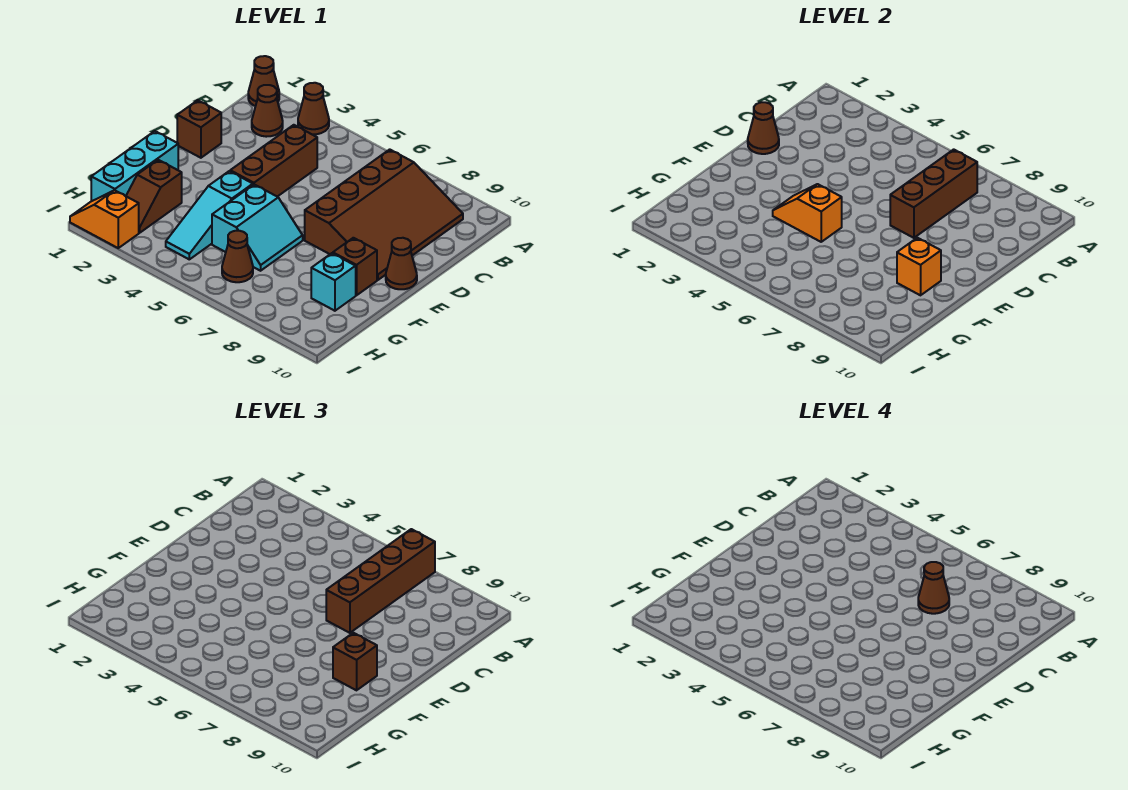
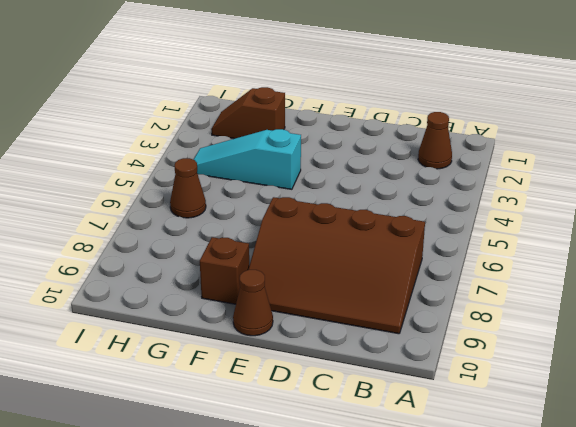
none -> brown 1x1 cone [248,56,279,106]
none -> brown 1x1 cone [298,83,329,134]
none -> brown 1x3 brick [230,125,317,197]

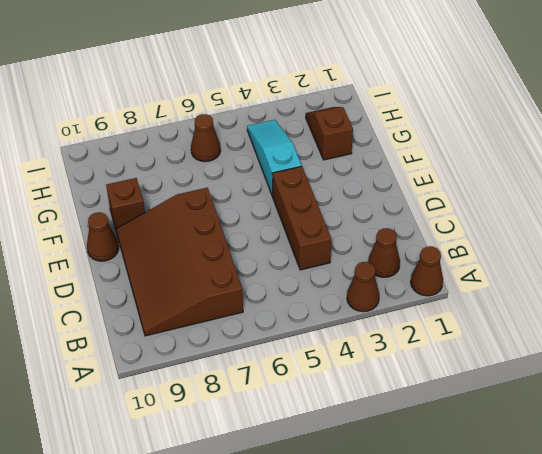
none -> brown 1x1 brick [177,100,221,158]
none -> cyan 1x3 brick [91,131,178,201]
none -> cyan 2x2 slope [212,184,303,271]

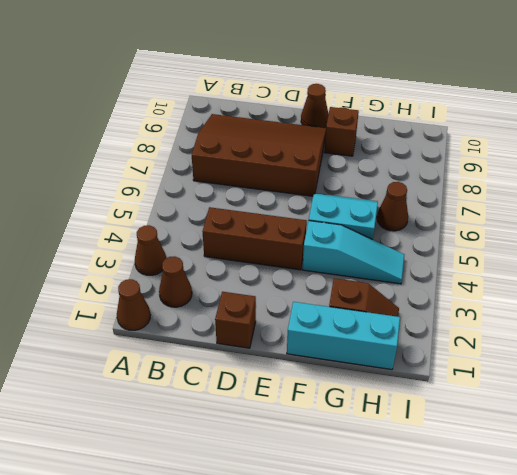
none -> cyan 1x1 brick [311,253,356,311]
none -> orange 1x2 slope [70,190,139,248]
none -> brown 1x3 brick [890,149,977,238]

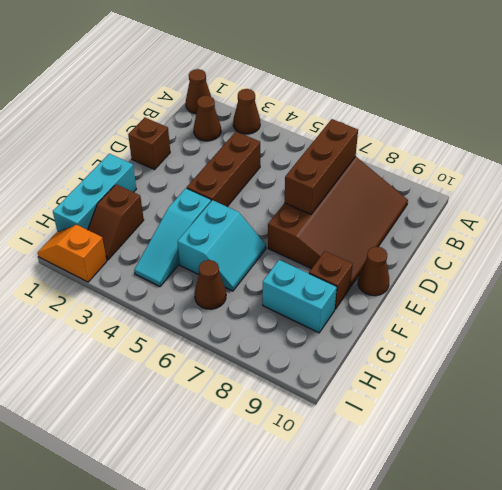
cyan 1x2 brick [263,260,337,333] -> cyan 1x1 brick [311,253,356,311]
none -> brown 1x1 cone [748,102,779,154]
none -> orange 1x2 slope [773,184,842,242]
none -> orange 1x1 brick [897,238,941,295]

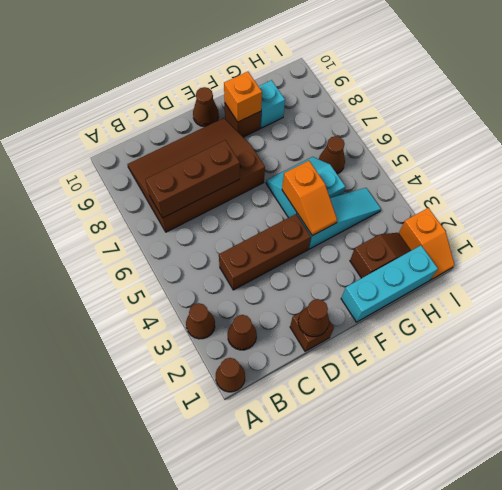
none -> brown 1x4 brick [326,529,435,633]
none -> brown 1x1 brick [333,633,377,690]
none -> brown 1x1 cone [918,562,949,614]

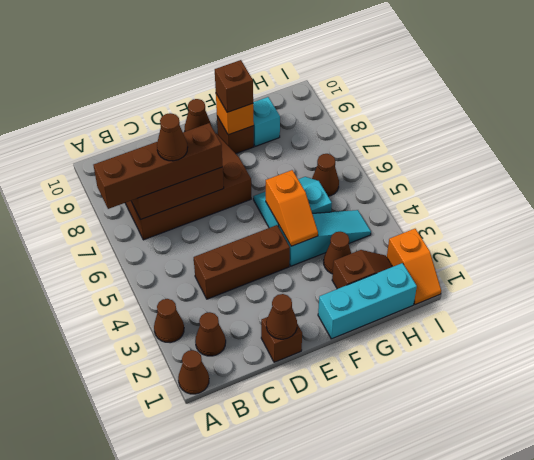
brown 1x1 cone [324,232,351,274] -> none

